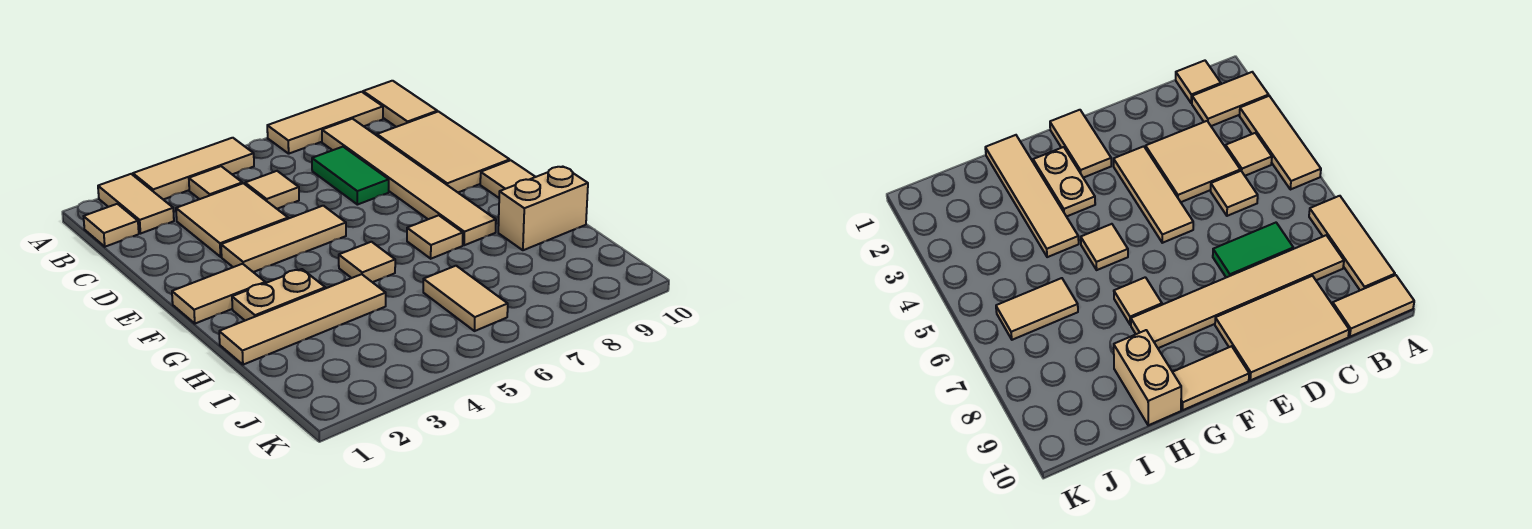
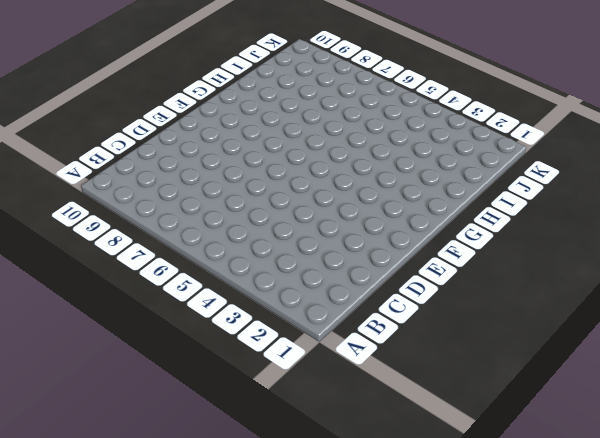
none -> tan 1x2 tile [98,174,174,234]
none -> tan 1x3 tile [133,138,254,200]
none -> tan 1x3 tile [267,92,383,154]

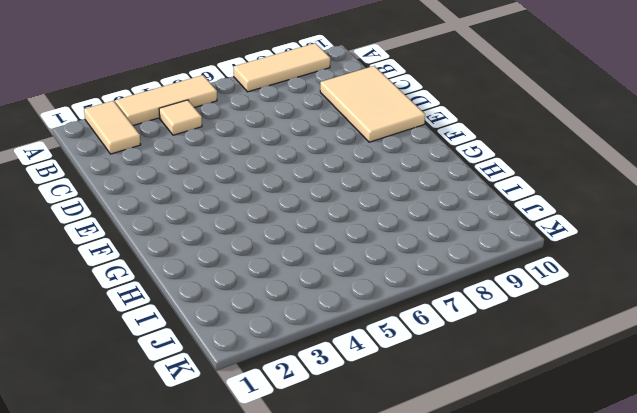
none -> tan 1x2 tile [363,81,437,127]
none -> tan 1x1 tile [84,204,139,247]
none -> tan 1x6 tile [322,119,496,245]

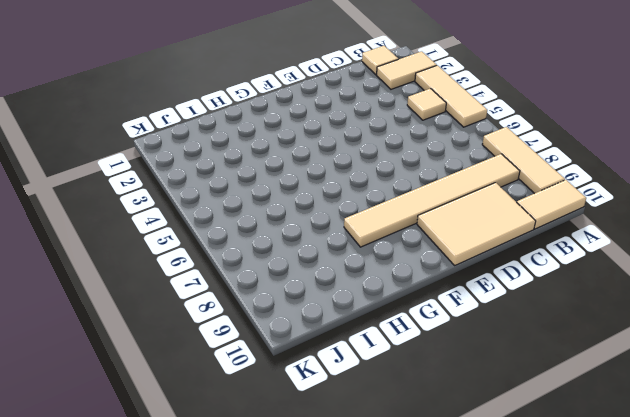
none -> tan 2x2 tile [176,183,288,257]
none -> tan 1x1 tile [245,171,299,209]
none -> green 1x2 tile [312,147,389,205]

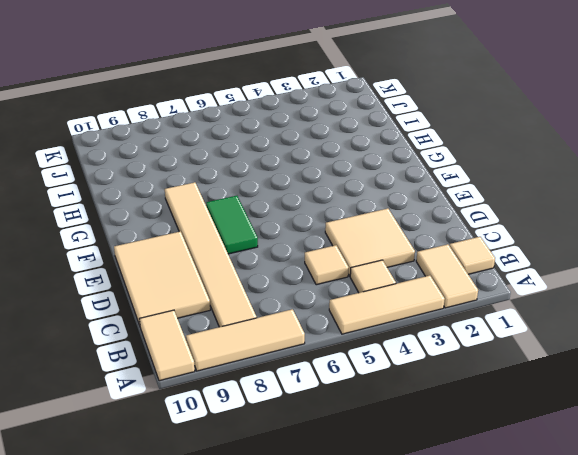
green 1x2 tile [206,196,258,254] -> green 1x2 tile moved to [312,147,389,205]
none -> tan 1x3 tile [221,206,346,272]
none -> tan 1x2 tile [172,264,265,324]
none -> tan 1x2 tile [480,160,535,198]

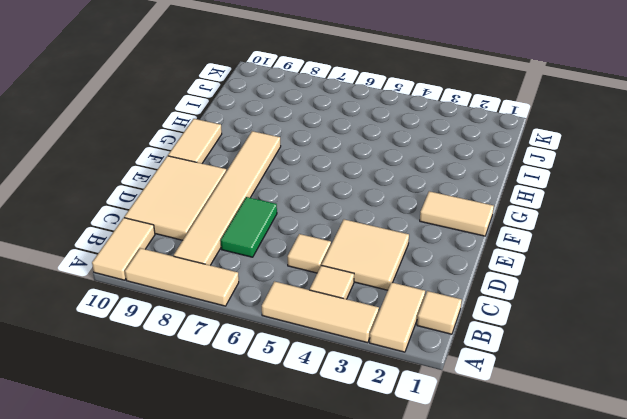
none -> tan 1x3 tile [221,206,346,272]
none -> tan 1x2 plate [232,269,325,320]
none -> tan 1x1 tile [339,242,395,282]

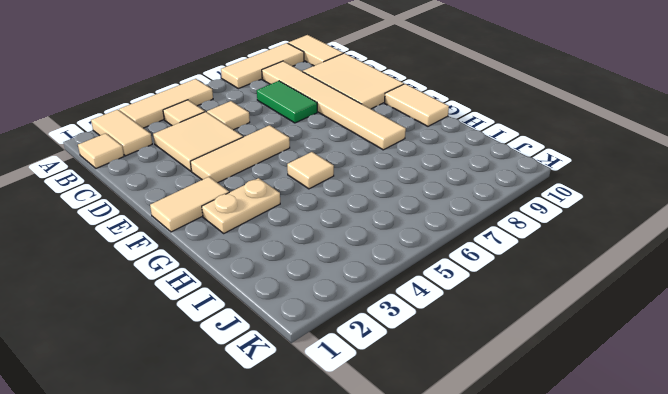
none -> tan 1x1 tile [407,215,463,259]
none -> tan 1x4 tile [219,274,386,365]
none -> tan 1x2 brick [498,167,588,250]

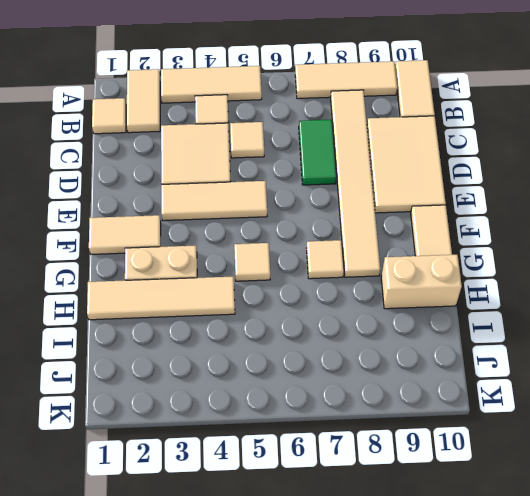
none -> tan 1x2 tile [423,266,508,331]

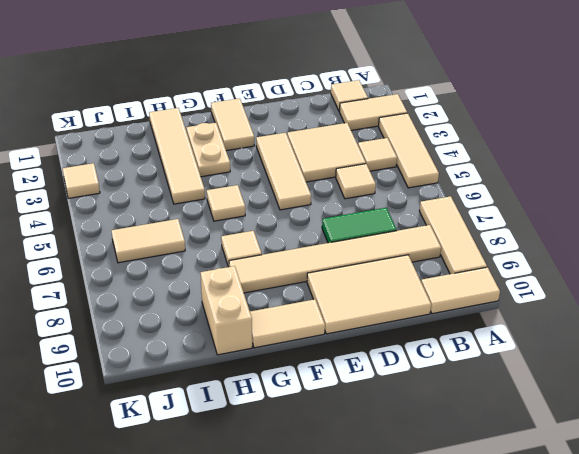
tan 1x1 tile [63,163,100,198] -> none

